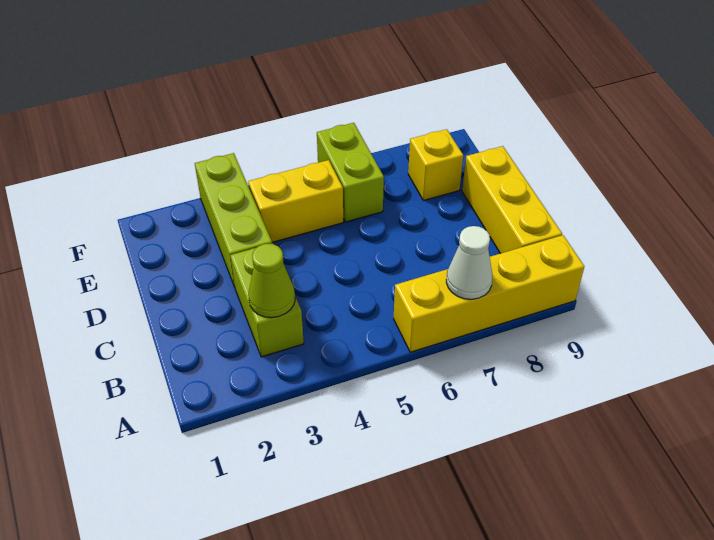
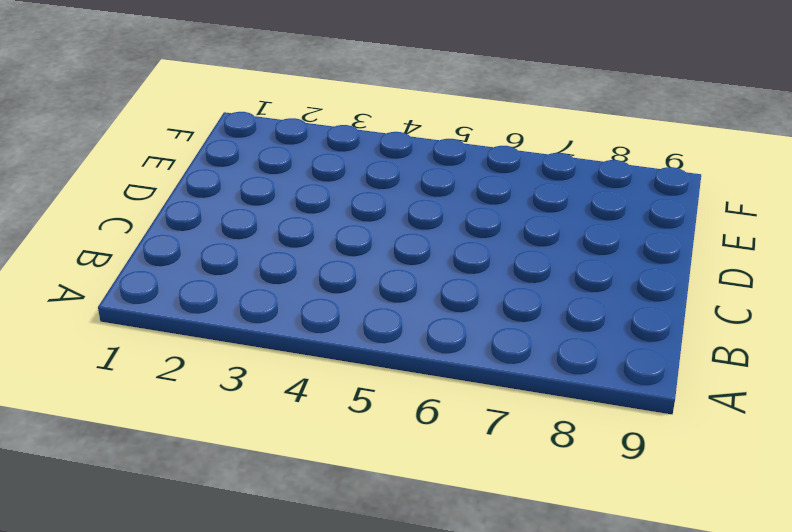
none -> yellow 1x4 brick [394,235,584,352]
none -> lime 1x2 brick [230,243,304,357]

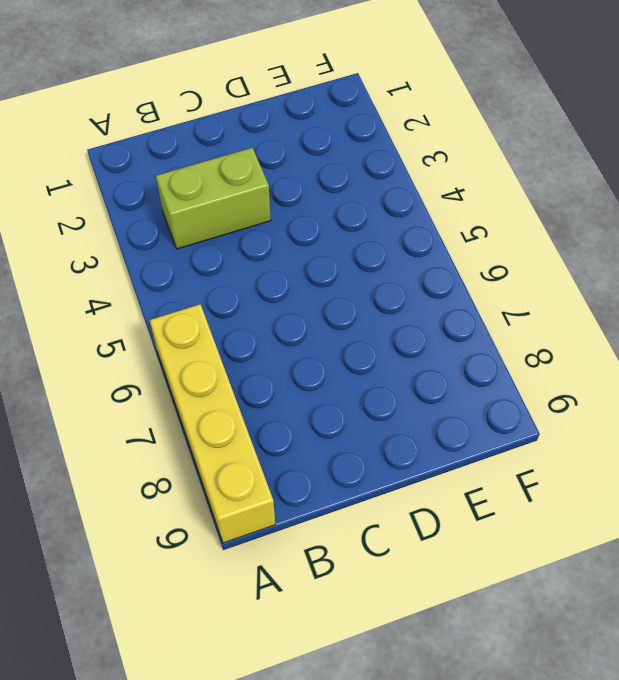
none -> yellow 1x3 brick [462,146,562,254]
none -> lime 1x3 brick [195,153,272,287]

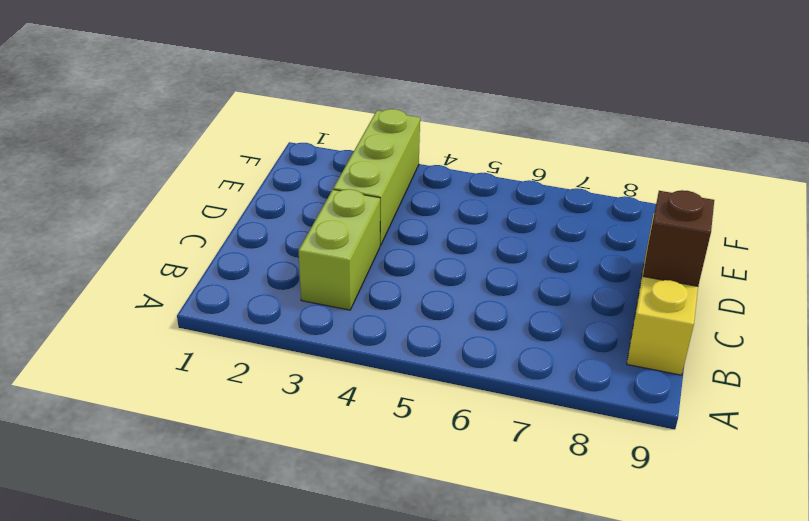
brown 1x1 brick [643,190,714,286] -> none
none -> yellow 1x4 brick [394,235,584,352]
none -> yellow 1x2 brick [248,160,343,242]

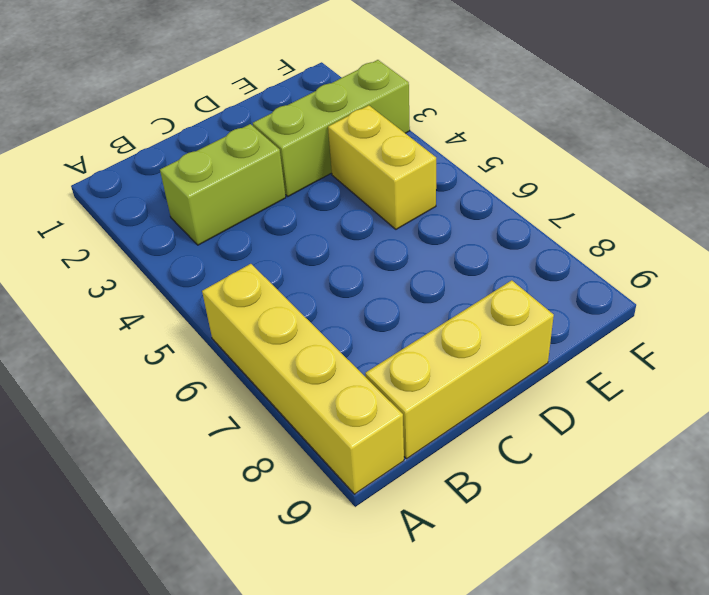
none -> lime 1x2 brick [317,123,384,222]
none -> yellow 1x1 brick [408,129,463,201]

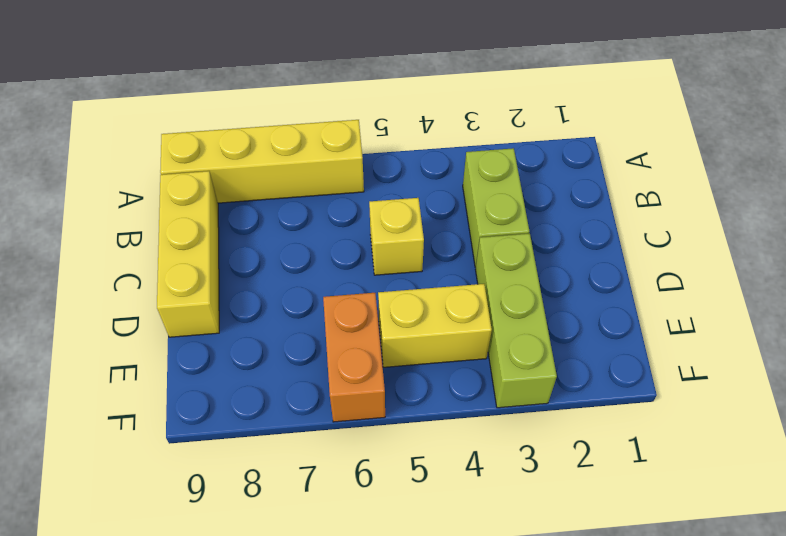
yellow 1x1 brick [369,198,424,275] -> yellow 1x1 brick moved to [408,129,463,201]
orange 1x2 brick [323,293,385,422] -> lime 1x2 brick [317,123,384,222]
none -> white 1x1 cone [446,226,493,299]
none -> lime 1x1 cone [248,244,295,318]

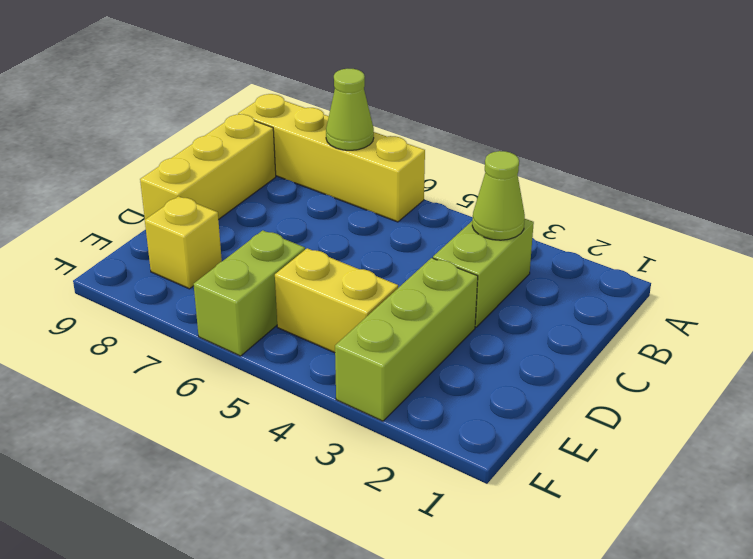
lime 1x1 cone [326,69,374,150] -> white 1x1 cone [446,226,493,299]

